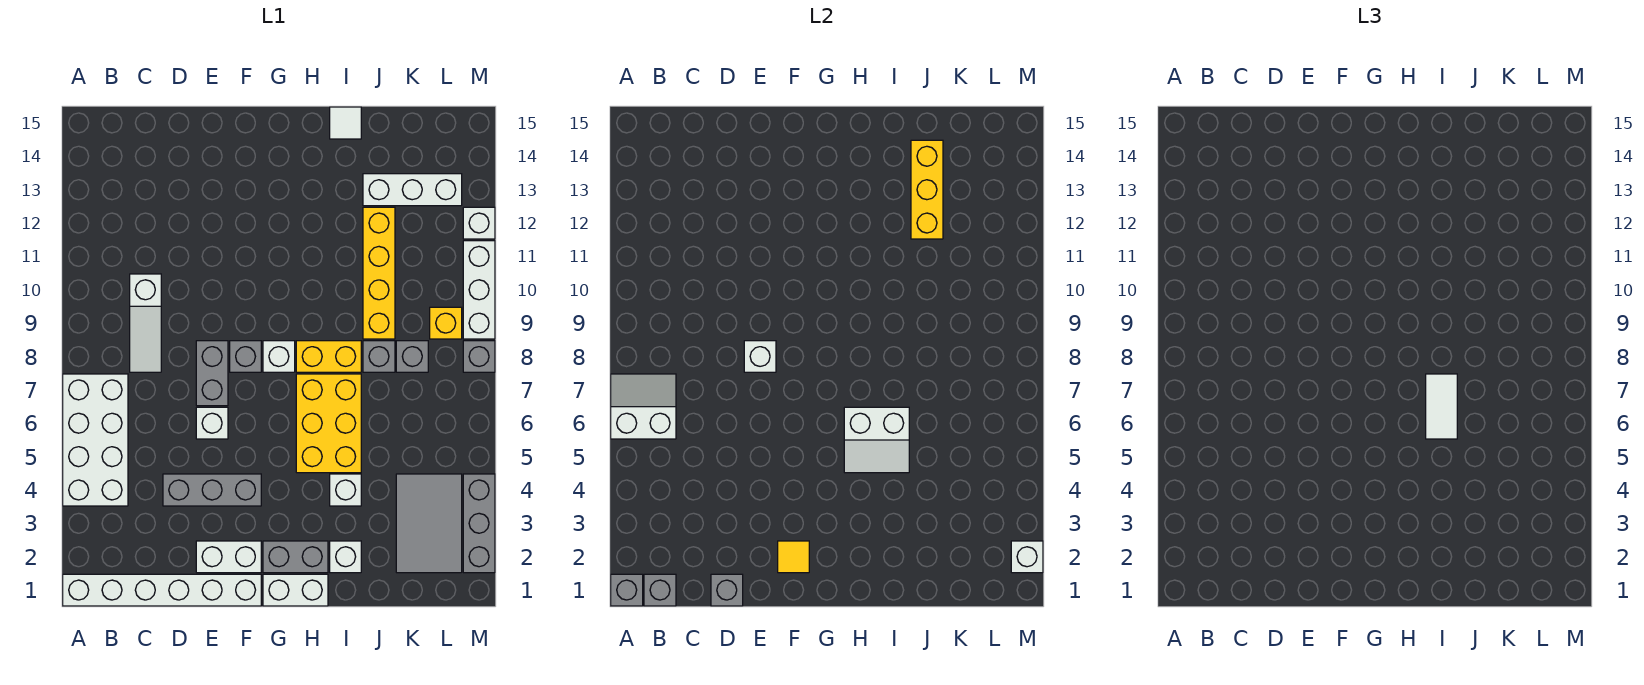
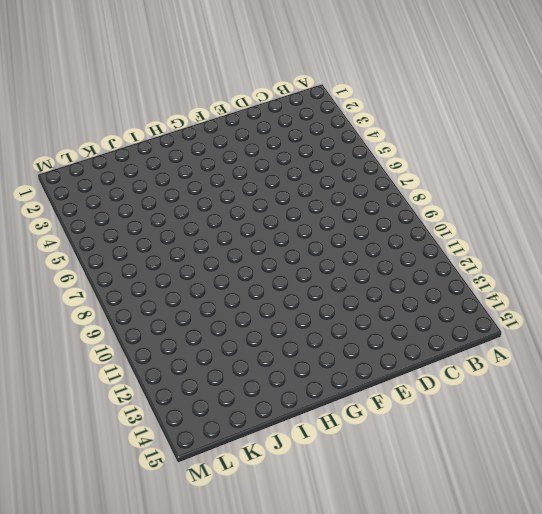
none -> white 1x6 brick [63,574,261,606]
none -> white 2x4 brick [63,374,128,506]
none -> white 1x3 slope [130,274,161,372]
none -> grey 1x3 brick [163,474,261,506]

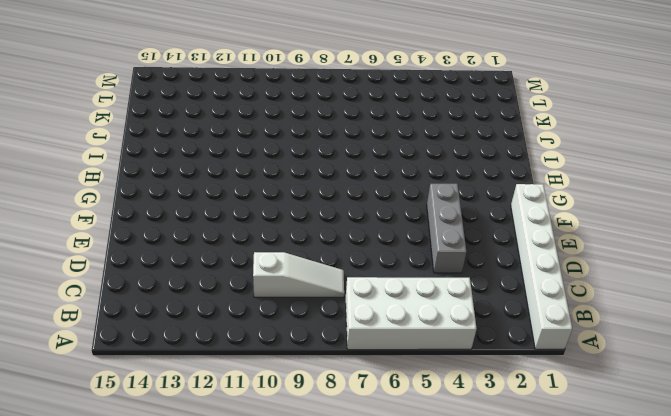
none -> white 1x2 brick [196,541,261,573]
none -> white 1x1 brick [196,407,228,439]
none -> grey 1x2 brick [196,341,228,406]
none -> grey 1x1 brick [230,341,261,372]

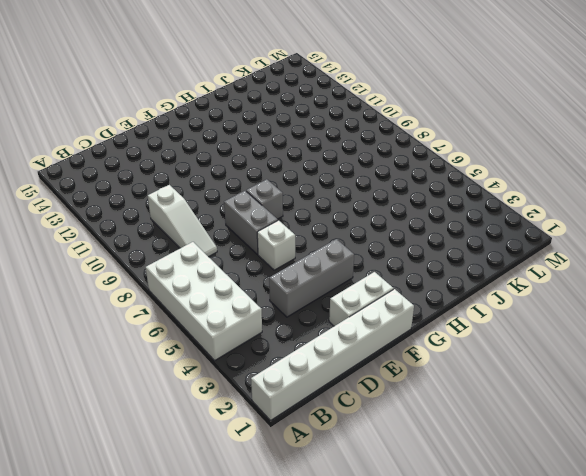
none -> white 1x2 brick [263,574,328,606]
none -> grey 1x2 brick [263,541,328,573]
none -> white 1x1 brick [263,341,295,372]
none -> yellow 2x3 brick [296,374,361,473]

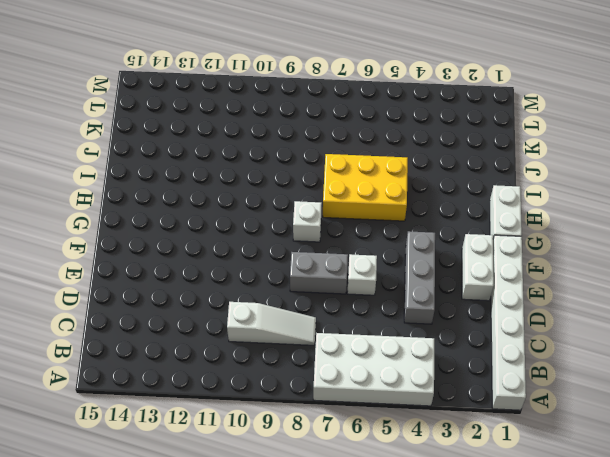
none -> grey 1x1 brick [230,341,261,372]
none -> grey 1x2 brick [263,541,328,573]
none -> yellow 1x2 brick [296,341,361,372]
none -> white 1x1 brick [330,541,361,573]

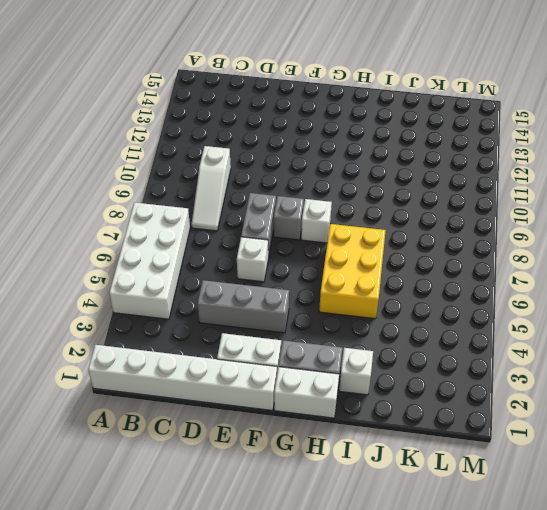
none -> yellow 1x2 brick [296,341,361,372]
none -> white 1x1 brick [330,474,361,506]
none -> white 1x1 tile [330,107,361,139]
none -> grey 1x1 brick [363,341,395,372]

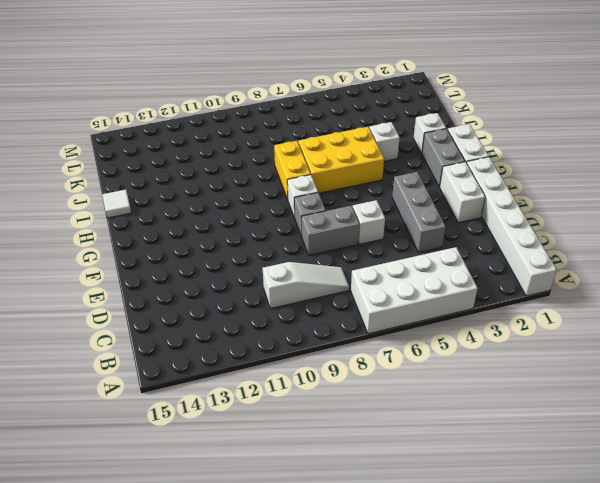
none -> grey 1x1 brick [363,341,395,372]
none -> yellow 1x4 brick [363,207,395,339]
none -> white 1x3 brick [363,174,462,206]
none -> grey 2x3 tile [396,474,462,573]

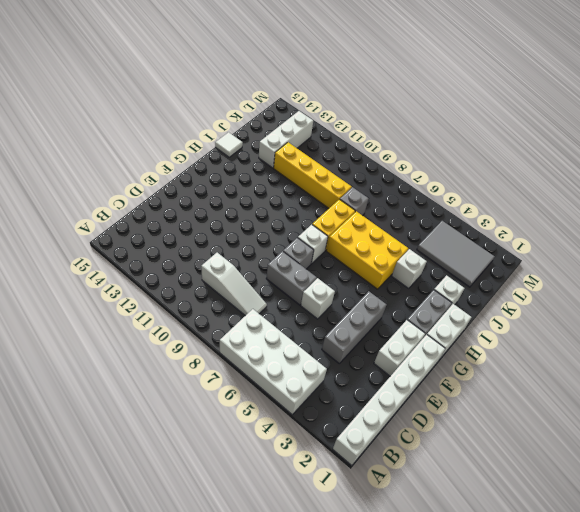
none -> grey 1x1 brick [396,341,428,372]
none -> yellow 1x1 brick [430,307,462,339]
none -> grey 1x3 brick [463,474,495,573]
none -> grey 1x1 brick [463,341,495,372]

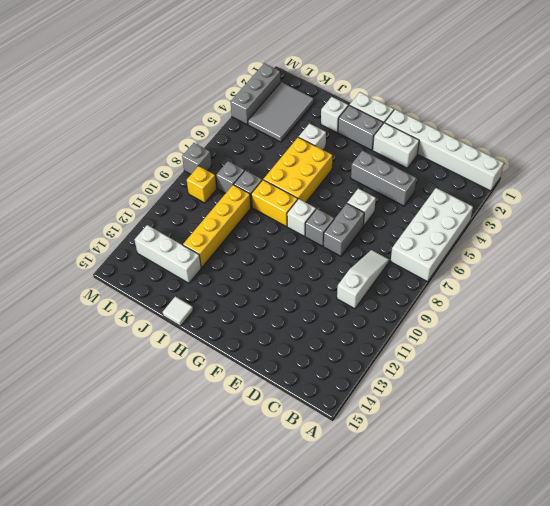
none -> white 1x3 brick [463,241,495,339]
none -> white 1x1 brick [463,207,495,239]
none -> grey 1x1 brick [611,574,643,606]
none -> white 2x2 slope [611,374,676,439]

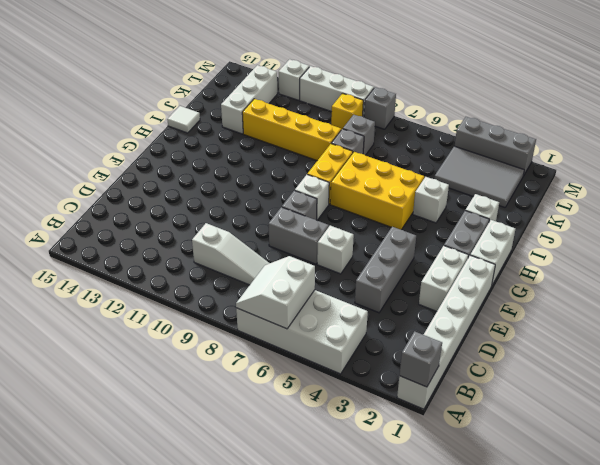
none -> grey 1x1 brick [644,574,676,606]
none -> grey 1x1 brick [711,574,743,606]
none -> white 1x1 brick [744,341,776,372]
none -> yellow 1x1 tile [778,541,809,573]

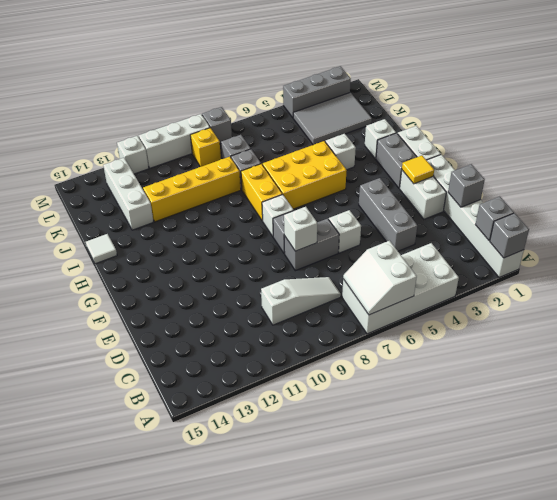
none -> white 2x2 slope [844,407,909,473]
none -> yellow 1x3 brick [911,140,943,239]
none -> white 1x1 brick [1011,541,1043,573]
none -> white 1x2 tile [1426,374,1457,439]

